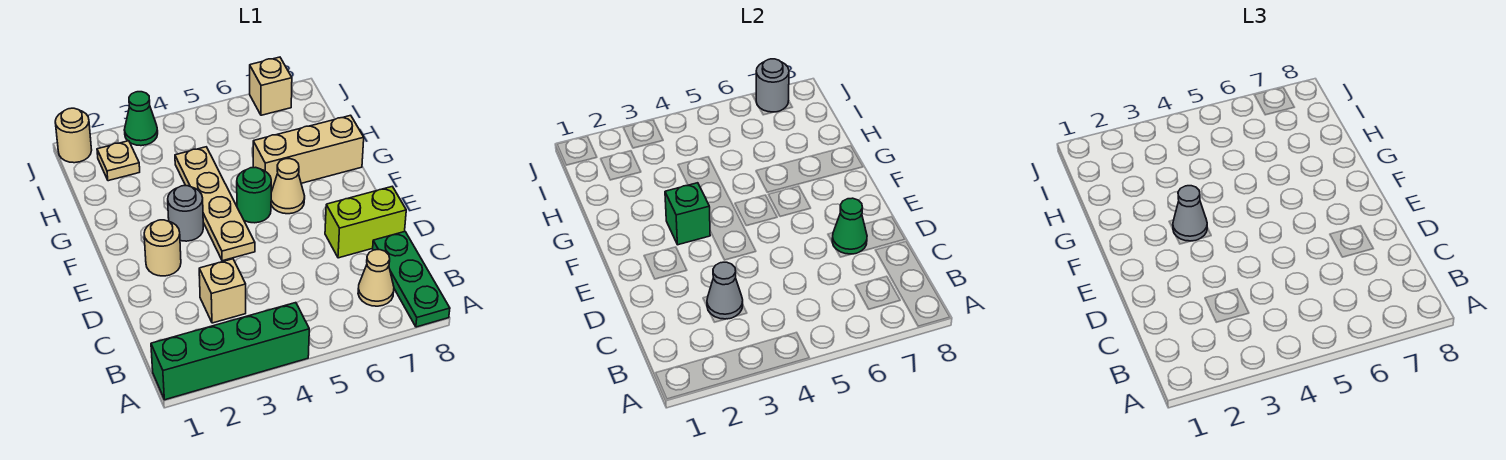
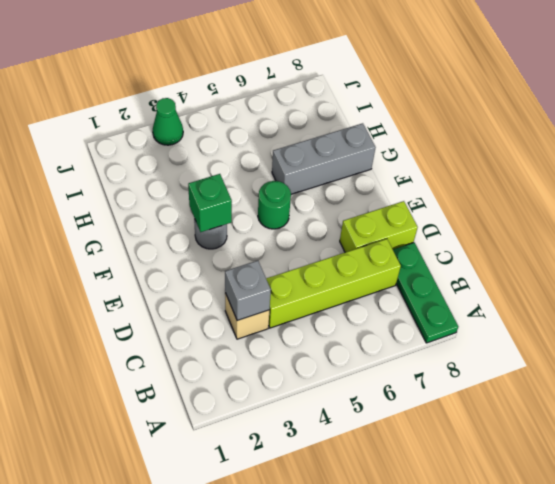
grey 1x1 brick [225,261,271,321] -> grey 1x1 cone [707,262,743,319]
lime 1x4 brick [266,239,401,328] -> none
grey 1x3 brick [272,123,376,194] -> tan 1x3 brick [253,115,364,191]
none -> green 1x4 brick [151,303,309,400]
none -> tan 1x1 cone [358,250,394,306]
none -> tan 1x1 round brick [144,220,181,276]

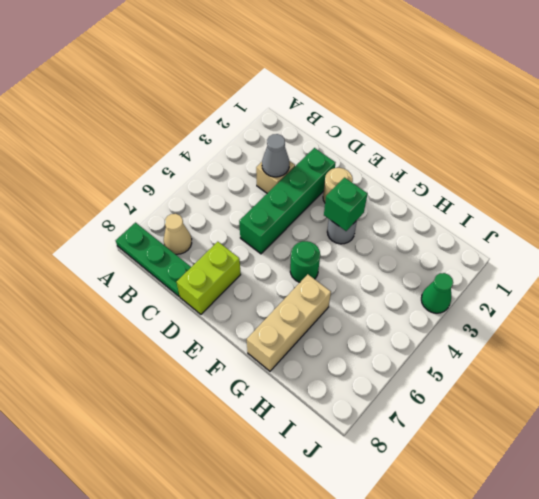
green 1x4 brick [239,148,335,254] -> green 1x4 brick moved to [151,303,309,400]
none -> tan 1x4 plate [175,147,255,261]
none -> tan 1x1 cone [271,159,305,214]
none -> tan 1x1 plate [97,141,140,181]

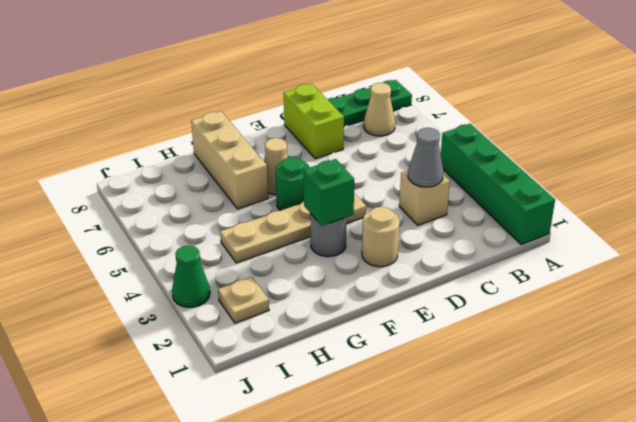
none -> tan 1x1 round brick [55,108,92,163]
none -> tan 1x1 brick [250,57,292,115]
none -> green 1x1 cone [832,198,867,254]

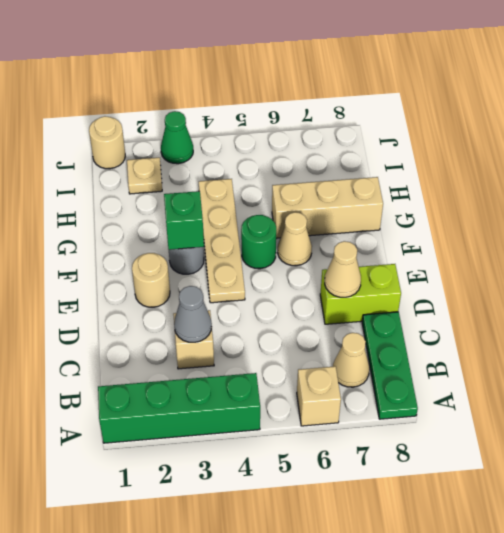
tan 1x1 brick [297,366,341,426] -> tan 1x1 brick moved to [250,57,292,115]
tan 1x1 cone [325,241,361,297] -> green 1x1 cone [832,198,867,254]
none -> grey 1x1 round brick [756,59,789,112]
none -> grey 1x1 cone [1173,186,1207,241]

